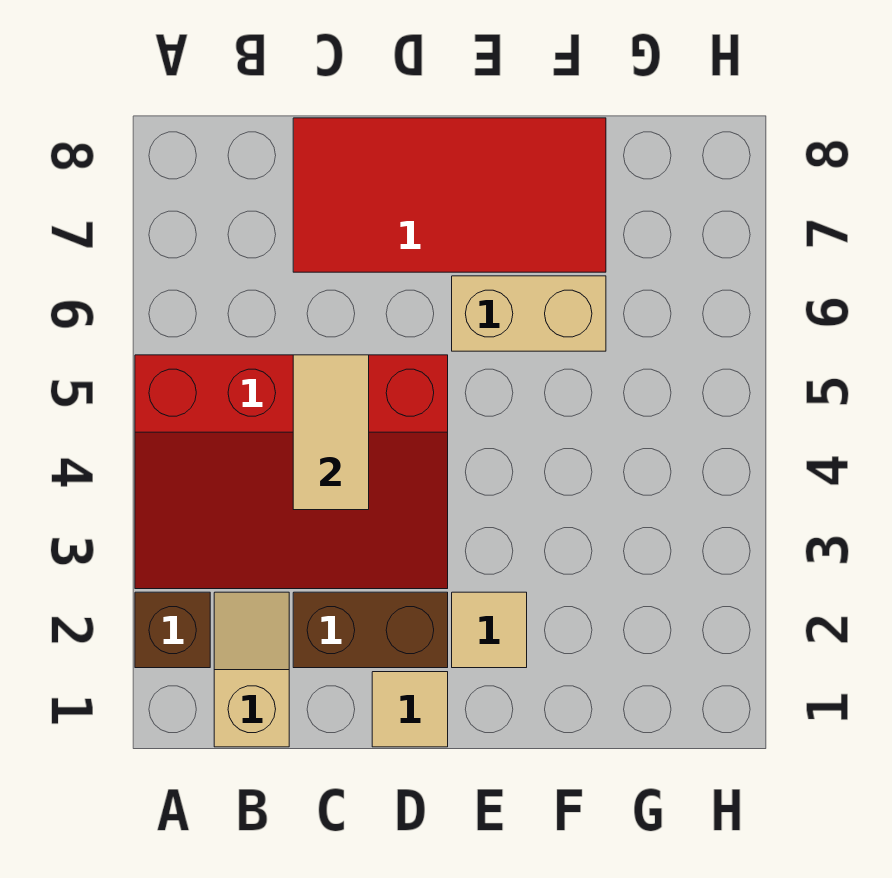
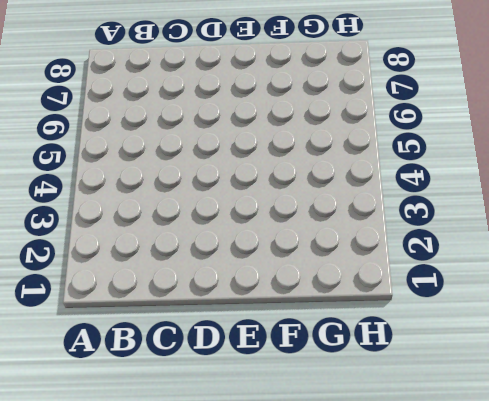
none -> brown 1x1 brick [135,592,210,668]
none -> red 3x4 slope [135,355,448,589]

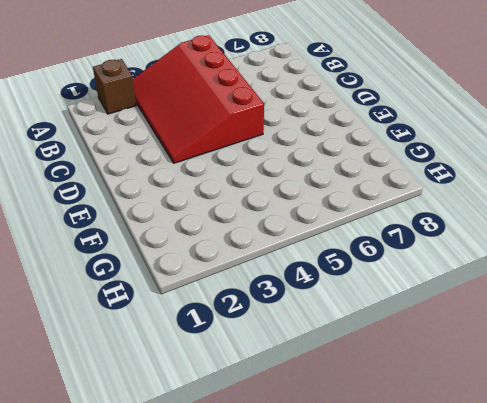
none -> tan 1x2 slope [214,592,289,747]
none -> brown 1x2 brick [293,592,448,668]

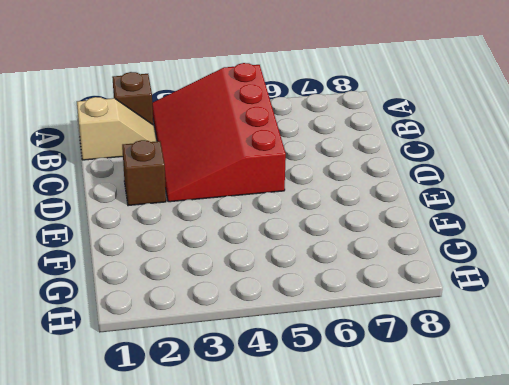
brown 1x1 brick [122,140,166,206] -> brown 1x2 brick [293,592,448,668]
none -> red 2x4 tile [293,118,606,272]
none -> tan 1x1 tile [372,672,448,747]

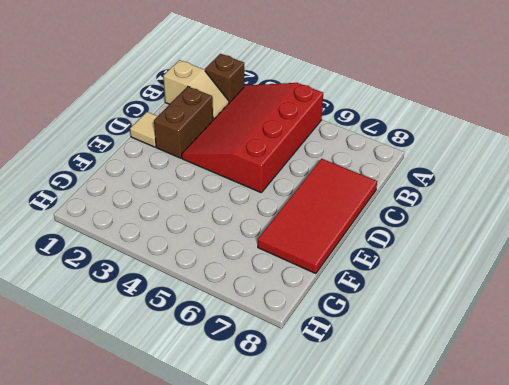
none -> tan 1x1 tile [452,592,527,668]
none -> tan 1x2 brick [452,276,606,351]

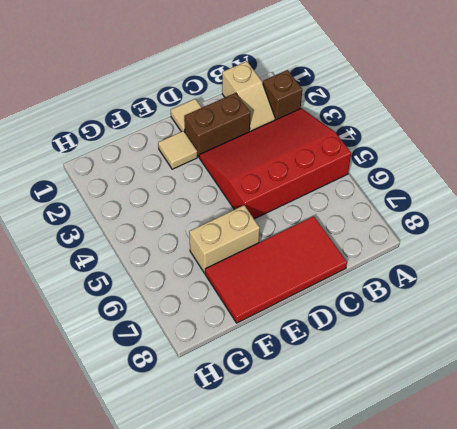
none -> tan 1x2 tile [293,355,369,510]

